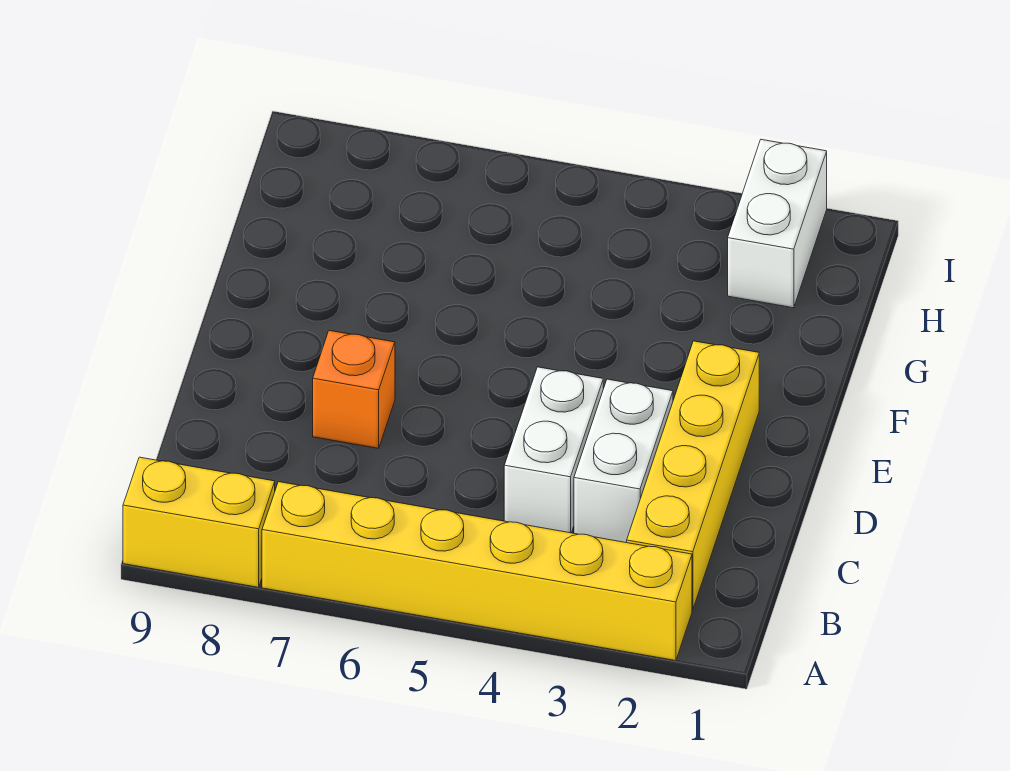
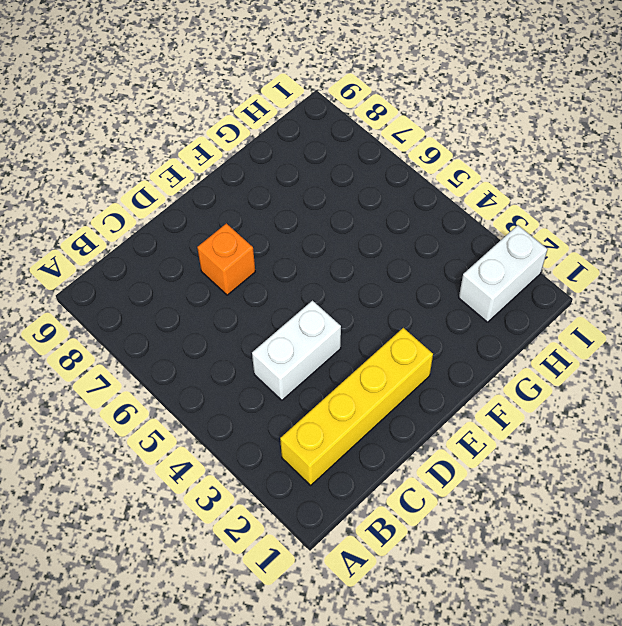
none -> yellow 1x6 brick [262,482,692,661]
none -> yellow 1x2 brick [123,457,275,587]

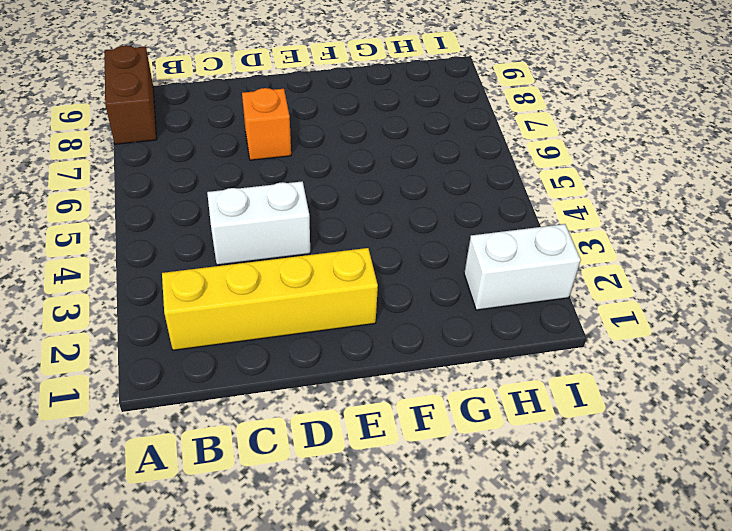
brown 1x2 brick [105,45,157,144] -> yellow 1x2 brick [123,457,275,587]
none -> yellow 1x6 brick [262,482,692,661]
none -> white 1x2 brick [574,379,673,543]

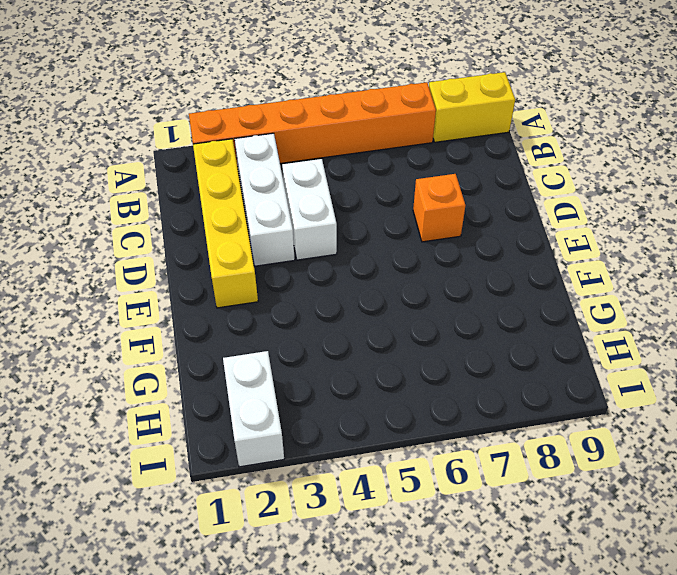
orange 1x6 brick [189,82,436,168] -> yellow 1x6 brick [262,482,692,661]
white 1x3 brick [235,133,295,266] -> white 1x2 brick [574,379,673,543]

